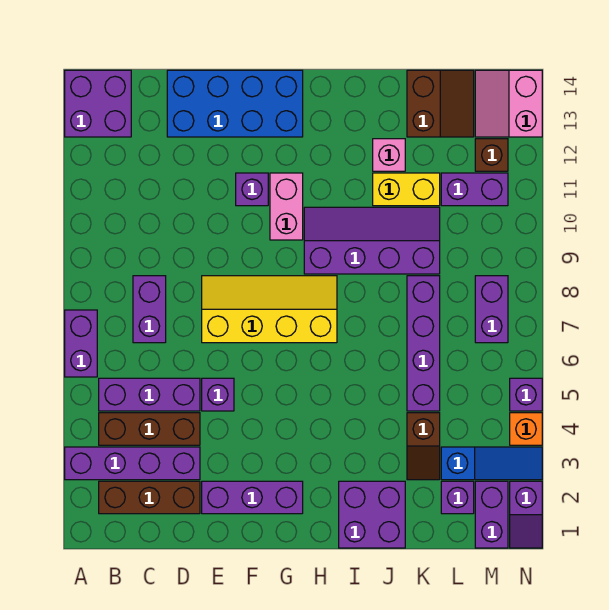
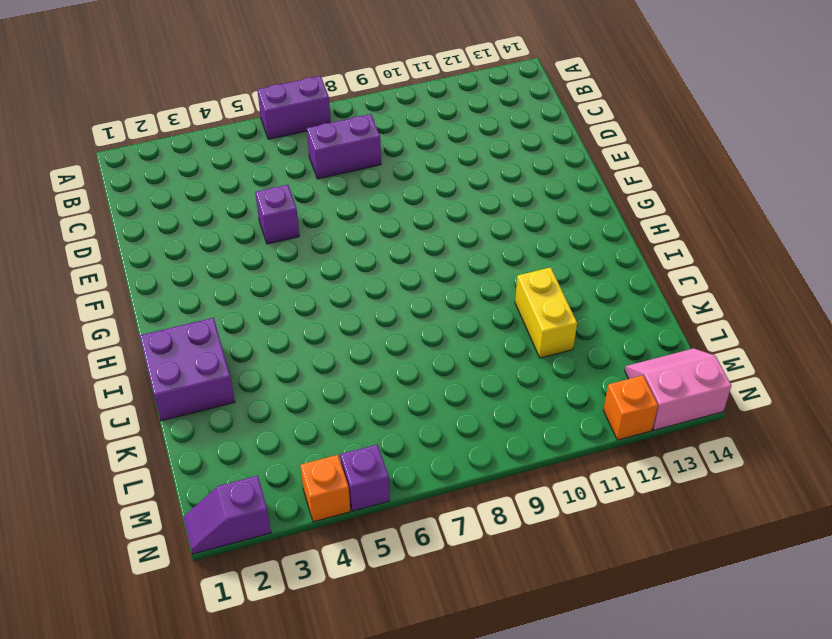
orange 1x1 brick [603,375,658,440] -> none
none -> purple 1x4 brick [65,447,200,480]
none -> purple 2x2 brick [65,70,131,137]
none -> brown 1x3 brick [99,481,200,514]
none -> brown 1x3 brick [99,413,200,445]

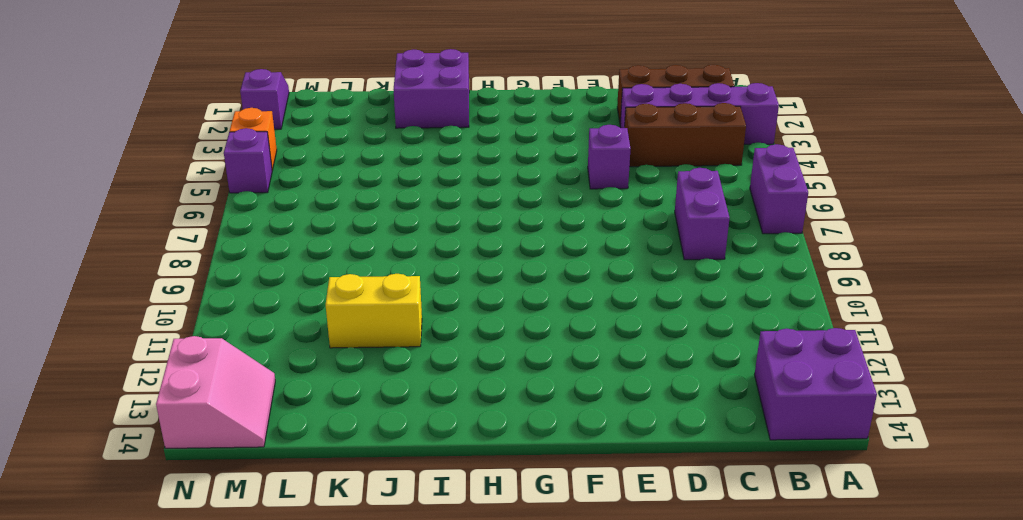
none -> purple 1x3 brick [99,378,200,411]
none -> blue 2x4 brick [167,70,303,137]
none -> purple 1x3 brick [202,481,303,514]
none -> yellow 2x4 slope [202,276,337,343]

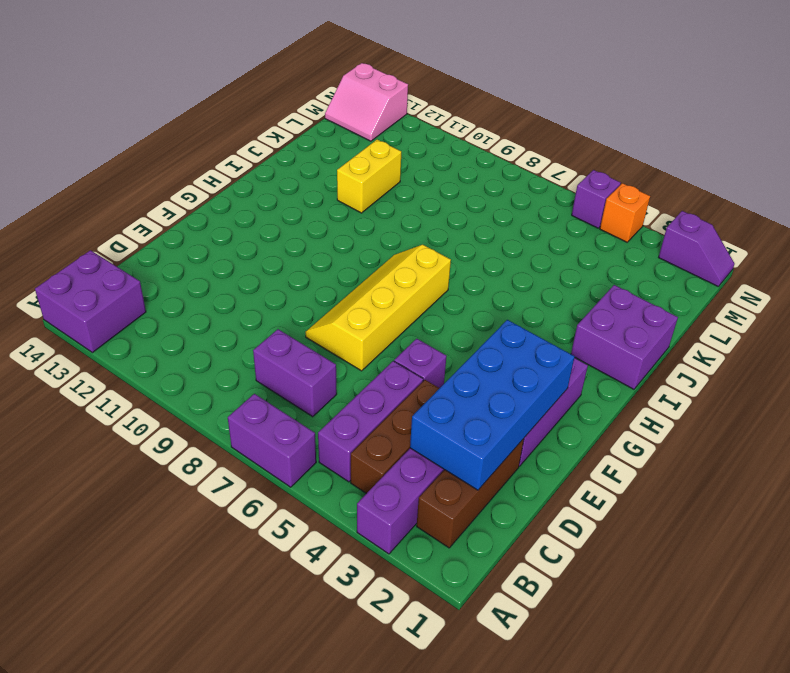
blue 2x4 brick [410,320,575,490] -> blue 2x4 brick moved to [167,70,303,137]
none -> purple 1x1 brick [236,173,268,206]
none -> pink 1x2 brick [270,173,303,240]
none -> purple 2x4 slope [304,207,440,274]
none -> pink 1x1 brick [373,139,405,171]

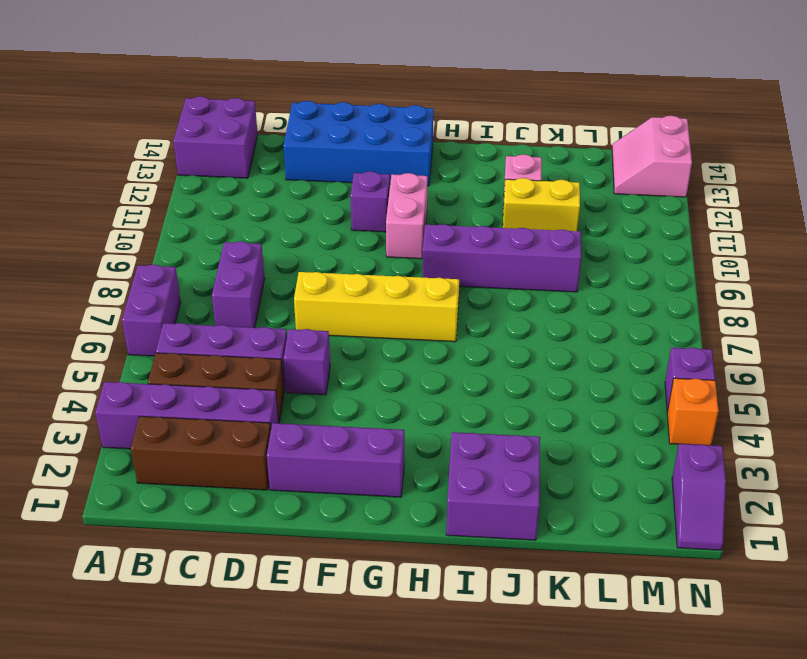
none -> brown 1x2 slope [407,413,440,480]
none -> purple 1x4 brick [407,276,440,411]
none -> brown 2x2 slope [407,70,474,137]
none -> purple 1x1 brick [441,481,474,514]

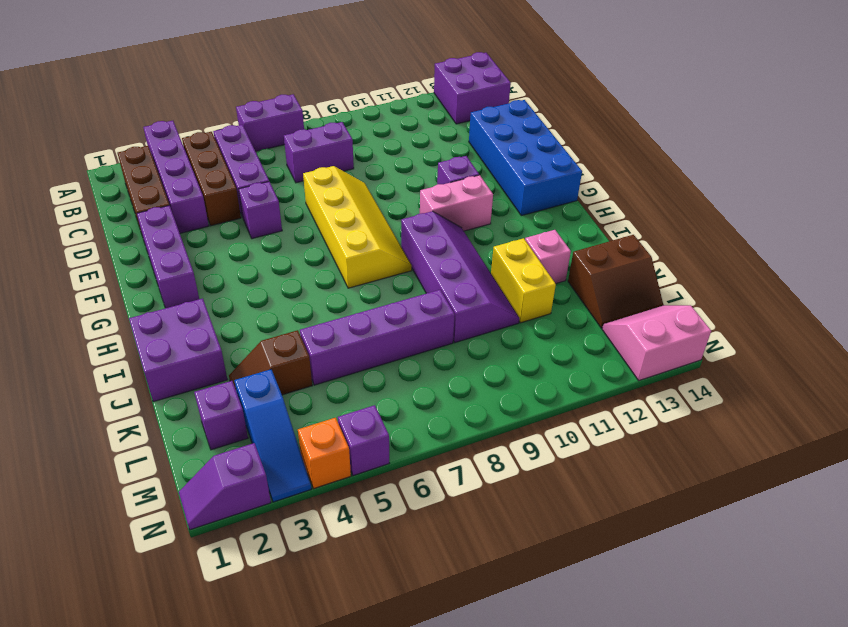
none -> purple 1x2 brick [441,173,508,206]
none -> purple 1x2 brick [475,481,508,548]
none -> purple 1x2 brick [475,276,508,343]
none -> brown 1x1 brick [475,139,508,171]

